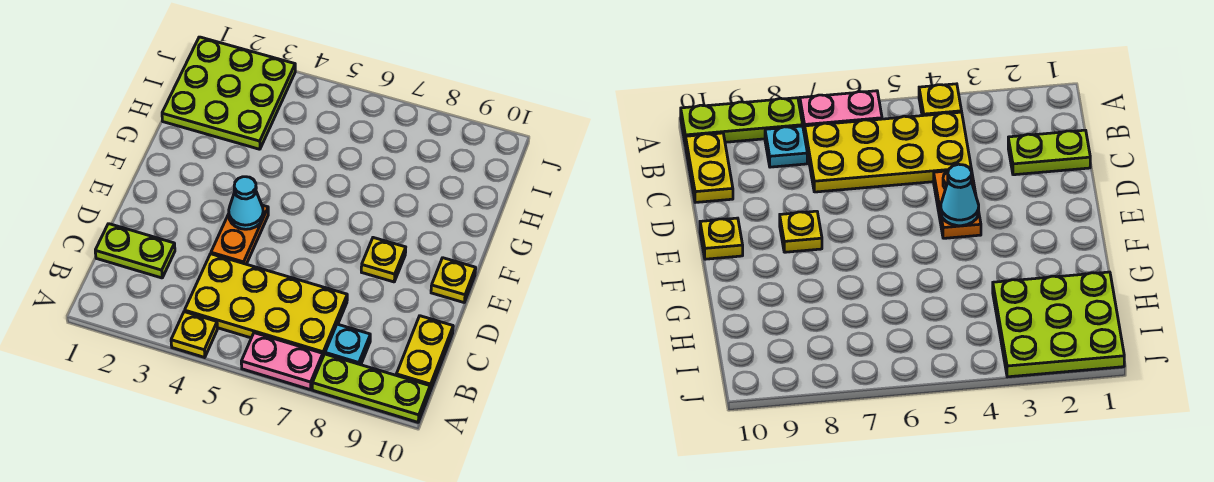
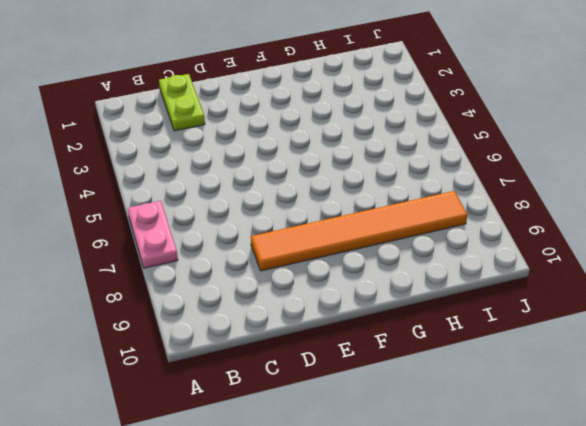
orange 1x6 tile [251,191,467,271] -> yellow 1x1 plate [361,238,406,282]
none -> yellow 1x1 plate [171,312,217,358]
none -> lime 1x3 plate [312,354,430,422]
none -> yellow 2x4 plate [185,254,347,356]

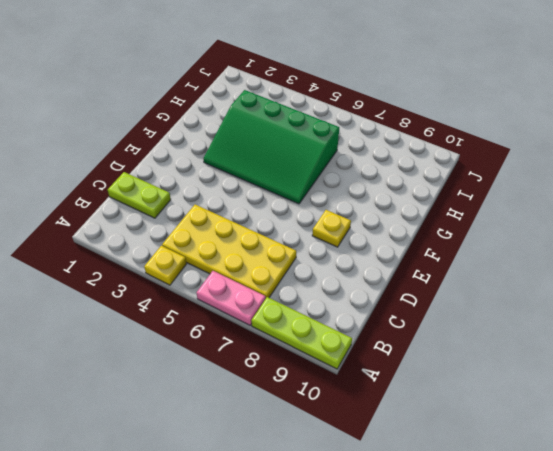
green 3x4 slope [203,90,339,204] -> lime 3x3 plate [162,37,295,149]
none -> cyan 1x1 plate [325,324,370,365]
none -> yellow 1x2 plate [396,316,453,391]
none -> orange 1x2 plate [211,205,268,264]

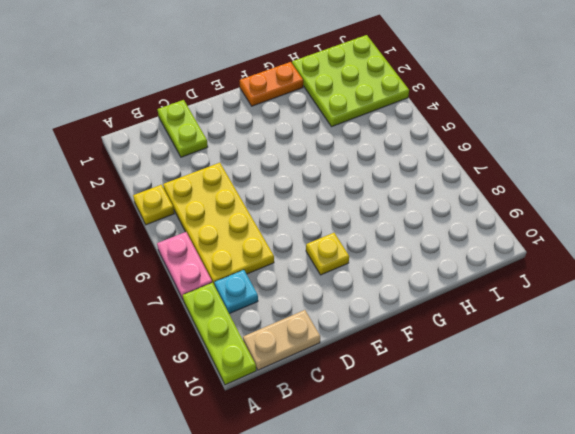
tan 1x2 plate [243,310,320,370] -> yellow 1x2 plate [396,316,453,391]
orange 1x2 plate [240,62,303,106] -> orange 1x2 plate moved to [211,205,268,264]
none -> yellow 1x1 plate [431,258,476,302]
none -> cyan 1x1 cone [229,177,263,229]

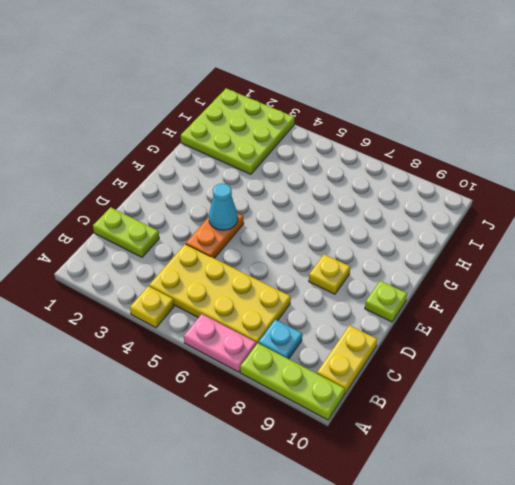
lime 1x1 plate [365,281,407,322] -> yellow 1x1 plate [431,258,476,302]

